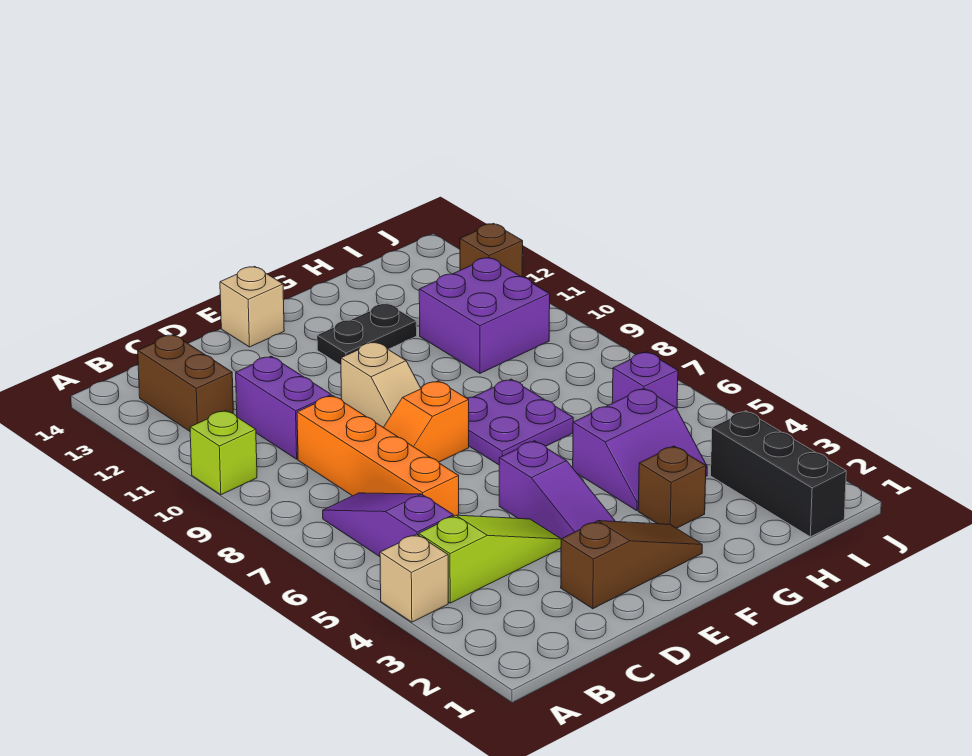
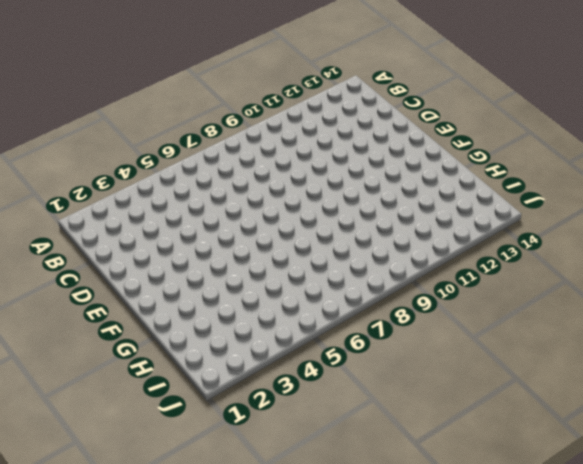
none -> tan 1x1 brick [380,534,448,622]
none -> lime 1x1 brick [190,410,257,495]
none -> lime 1x3 slope [419,515,561,603]

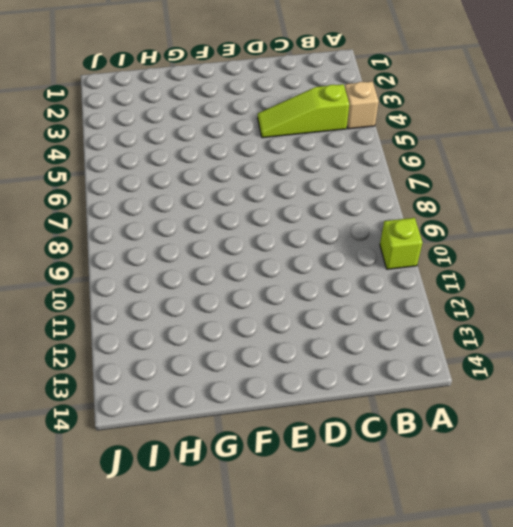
none -> purple 1x3 slope [323,493,453,557]
none -> brown 1x2 brick [138,335,233,431]
none -> orange 1x4 brick [297,396,459,516]

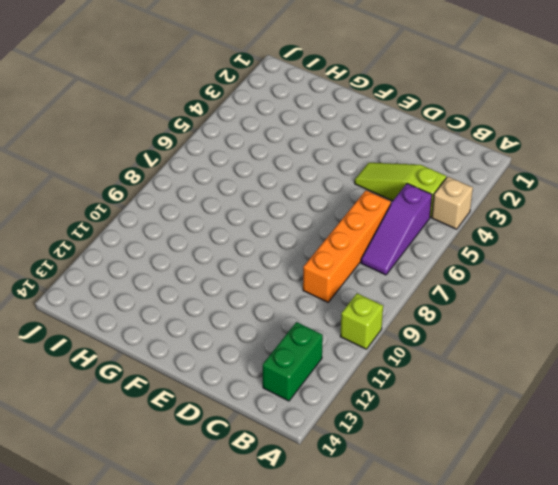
green 1x2 brick [263,322,323,401] -> brown 1x2 brick [138,335,233,431]
none -> purple 1x2 brick [236,356,331,459]
none -> brown 1x3 slope [561,521,702,609]
none -> orange 1x2 slope [383,381,469,462]

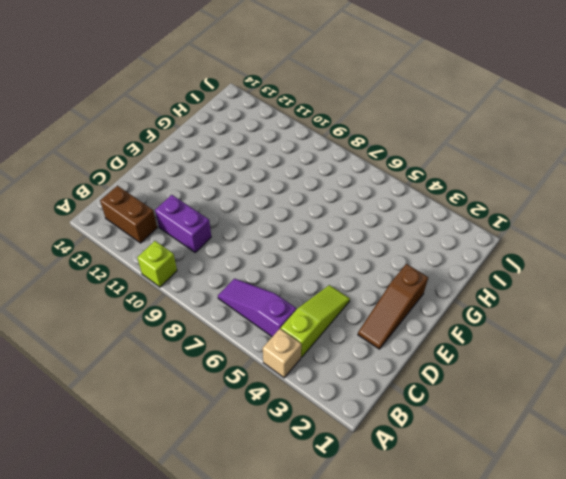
brown 1x3 slope [358,264,428,349] -> brown 1x3 slope turned to [561,521,702,609]
none -> orange 1x4 brick [297,396,459,516]
none -> orange 1x2 slope [383,381,469,462]
none -> purple 1x3 slope [499,441,616,539]

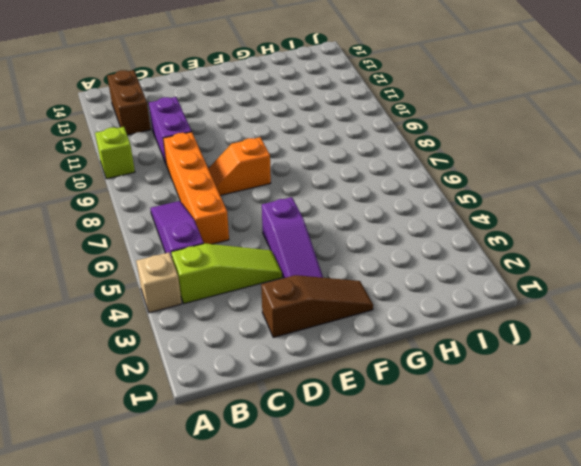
none -> tan 1x2 slope [341,342,421,427]
none -> tan 1x1 brick [220,266,284,347]
none -> purple 2x2 plate [467,379,573,465]

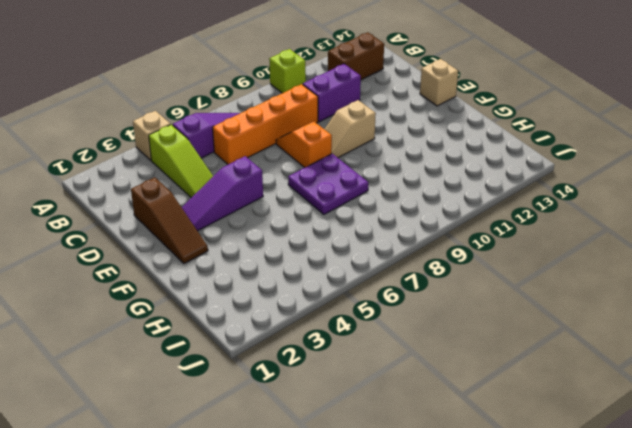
none -> black 1x2 plate [317,303,417,365]
none -> brown 1x1 brick [638,446,706,528]
none -> purple 2x2 slope [573,388,707,510]

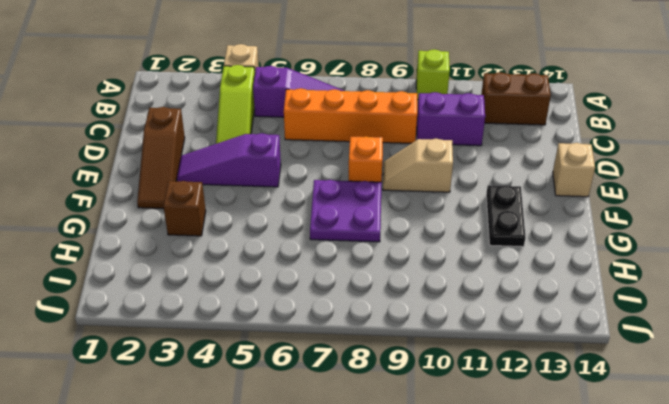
none -> purple 2x2 slope [573,388,707,510]
none -> purple 2x2 brick [419,258,550,373]
none -> black 1x3 brick [711,411,846,537]

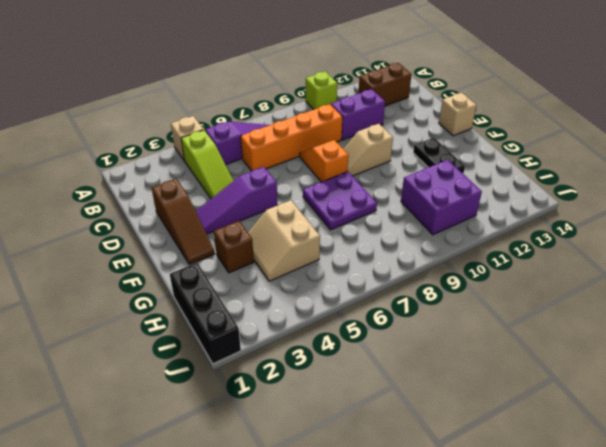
tan 2x2 slope [248,200,320,281] -> purple 2x2 slope [573,388,707,510]
black 1x3 brick [170,263,241,364] -> black 1x3 brick turned to [711,411,846,537]
none -> purple 1x1 brick [612,352,678,409]
none -> brown 1x1 brick [460,223,523,277]

